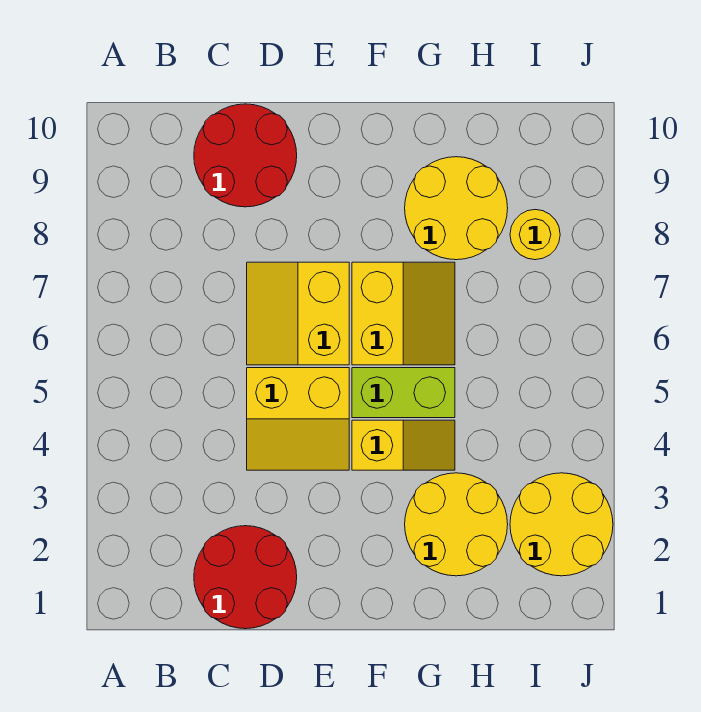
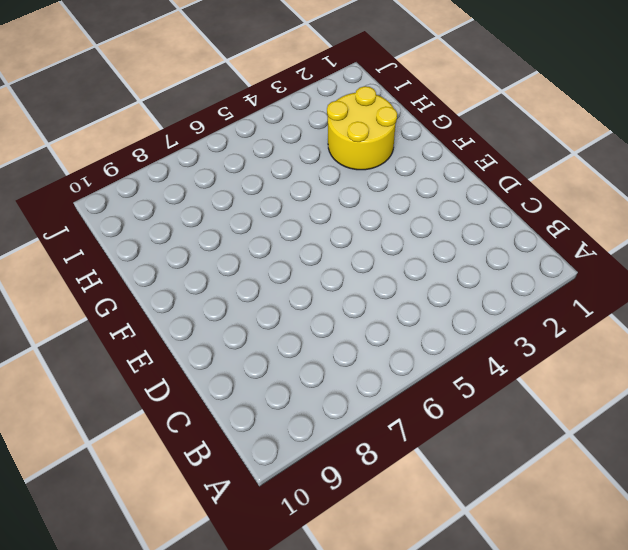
none -> red 2x2 round brick [194,526,297,629]
none -> red 2x2 round brick [194,104,297,207]

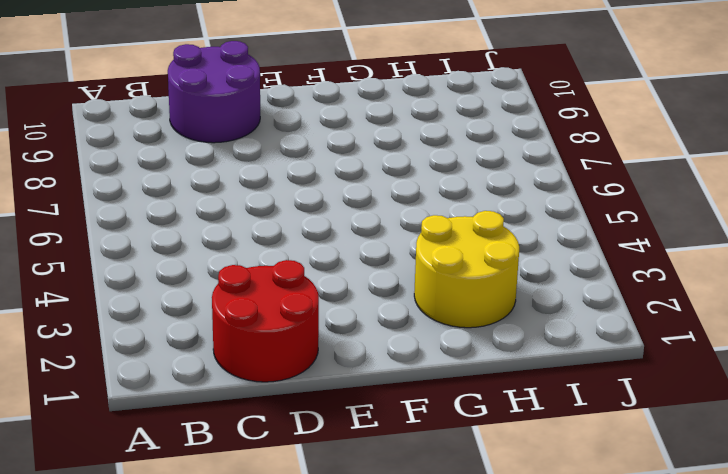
purple 2x2 round brick [168,41,260,143] -> red 2x2 round brick [194,104,297,207]
none -> yellow 2x2 slope [247,368,349,470]
none -> yellow 2x2 slope [247,262,349,365]

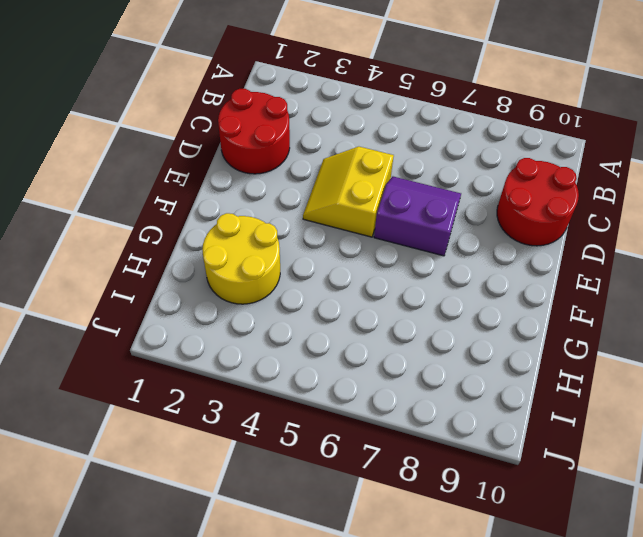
purple 2x2 slope [374,177,461,256] -> yellow 2x2 slope [247,262,349,365]
none -> yellow 1x2 slope [352,420,455,470]
none -> lime 1x2 brick [352,368,455,418]

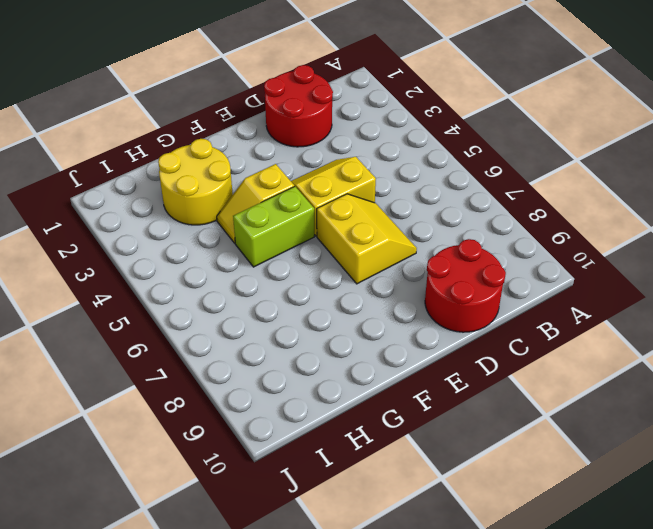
none -> yellow 2x2 slope [352,262,455,365]
none -> yellow 2x2 round brick [405,157,508,260]

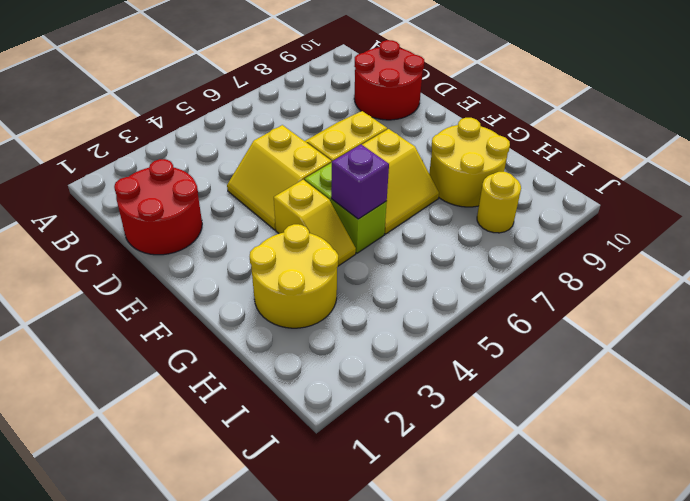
purple 1x1 brick [331,145,389,219] -> none
none -> yellow 2x2 round brick [510,473,613,576]

